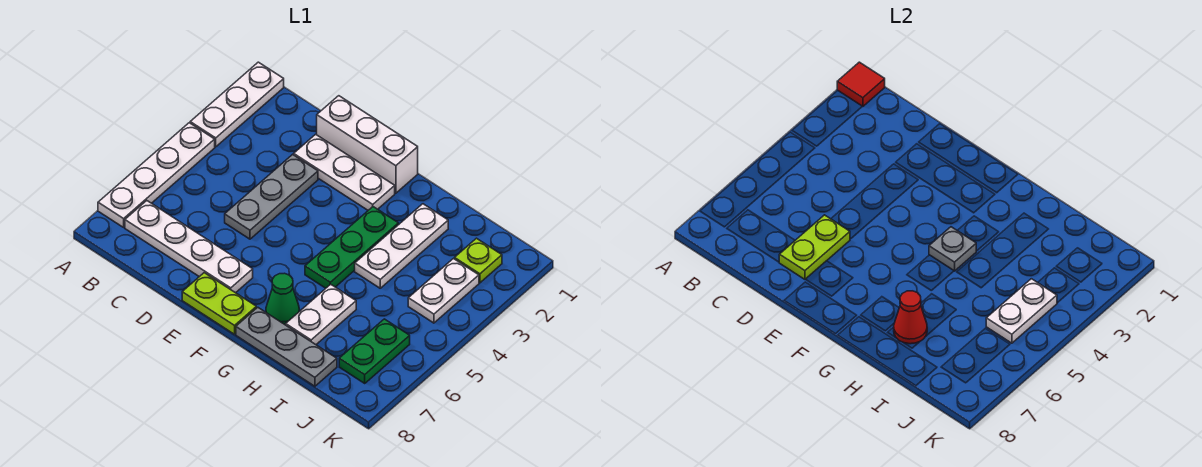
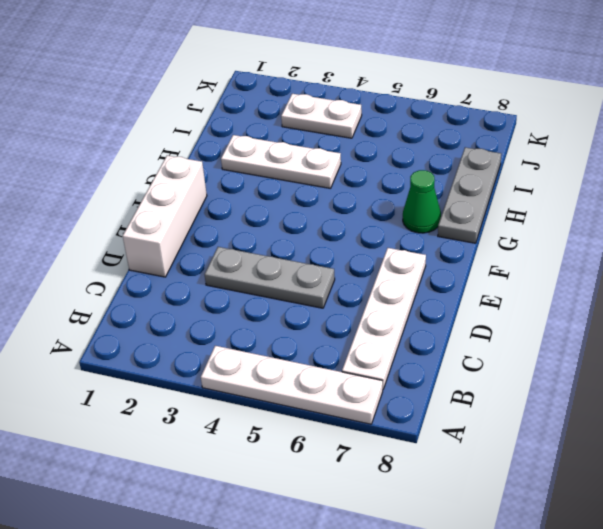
none -> white 1x3 plate [190,62,284,147]
none -> white 1x3 plate [294,134,395,210]
none -> lime 1x2 plate [182,273,256,334]

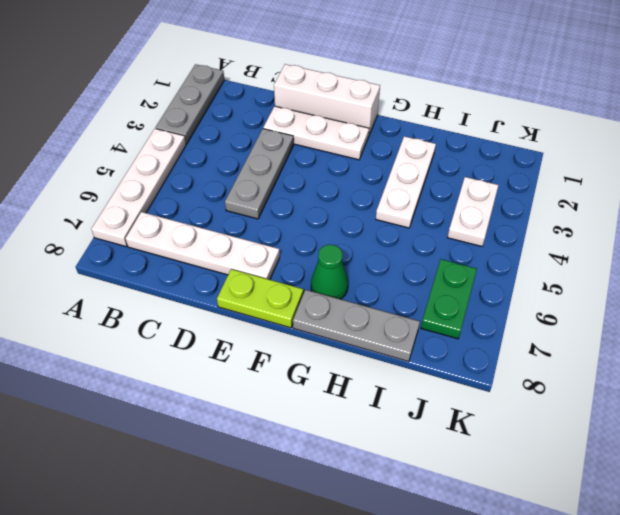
grey 1x3 plate [155,64,224,144] -> white 1x3 plate [190,62,284,147]
none -> green 1x3 plate [305,207,399,288]
none -> white 1x2 plate [286,284,356,345]
none -> lime 1x1 plate [455,238,502,283]

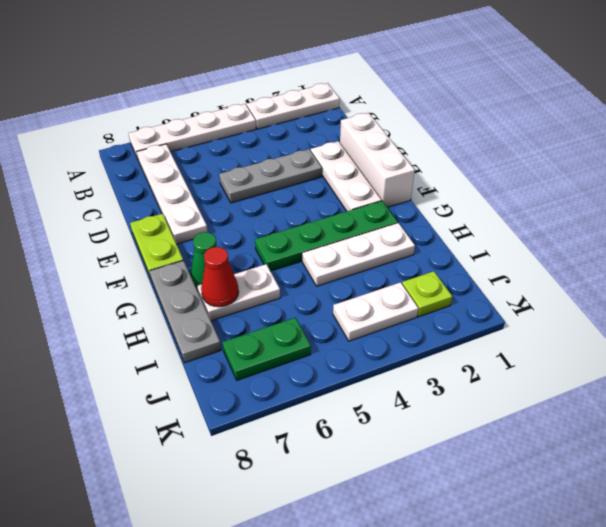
green 1x4 plate [255,201,398,271] -> green 1x3 plate [305,207,399,288]
none -> red 1x1 tile [837,62,885,107]
none -> lime 1x2 plate [779,215,850,279]
none -> grey 1x1 plate [929,227,976,271]

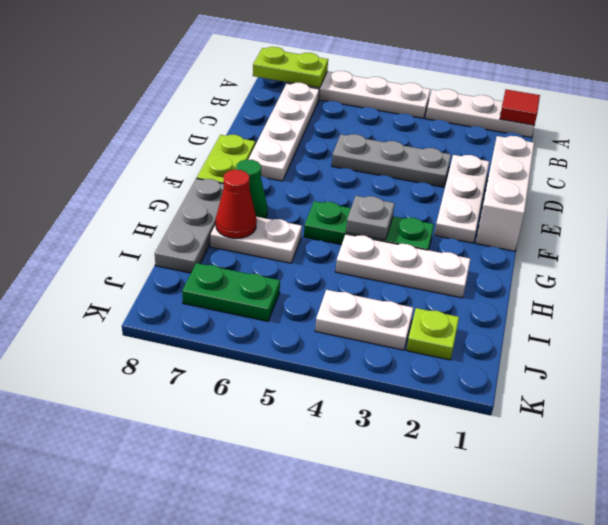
lime 1x2 plate [253,47,328,88] -> lime 1x2 plate moved to [779,215,850,279]
none -> white 1x2 plate [986,279,1057,343]

